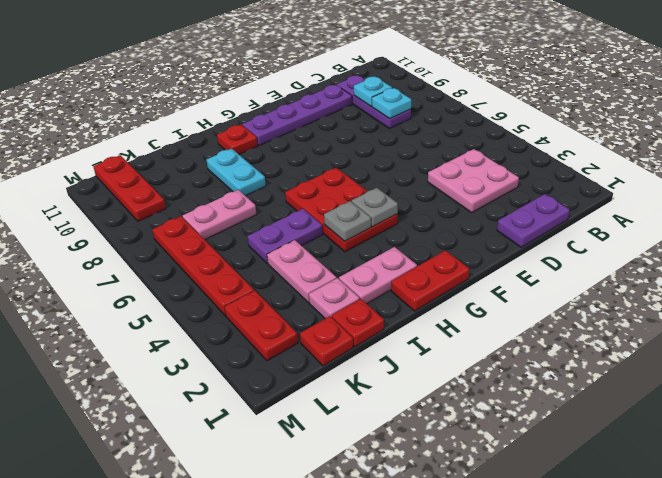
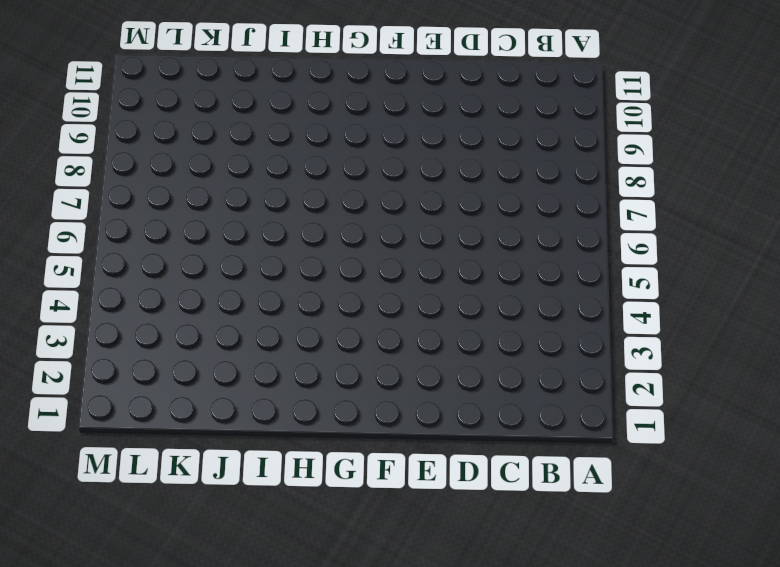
none -> purple 1x2 plate [497,194,570,247]
none -> pink 2x2 plate [428,149,519,213]
none -> purple 1x3 plate [337,76,411,128]

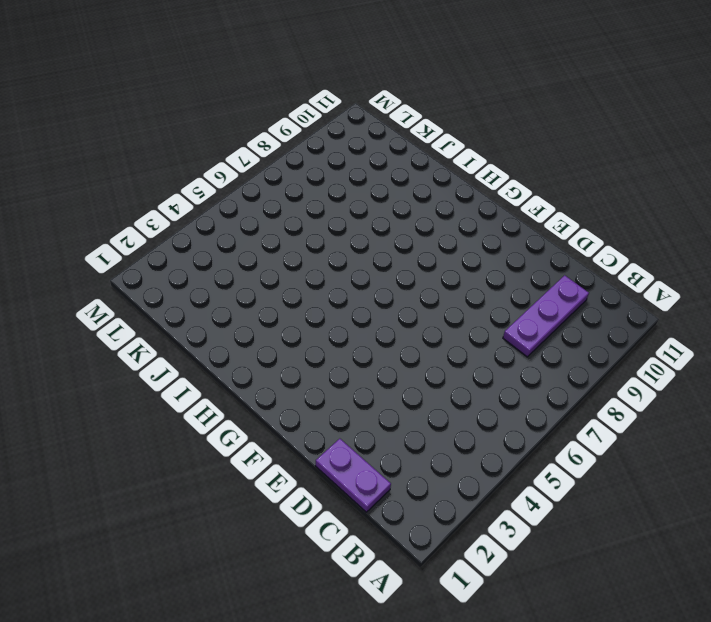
none -> pink 2x2 plate [428,149,519,213]
none -> purple 1x4 plate [242,85,352,146]
none -> red 1x2 plate [391,250,469,311]

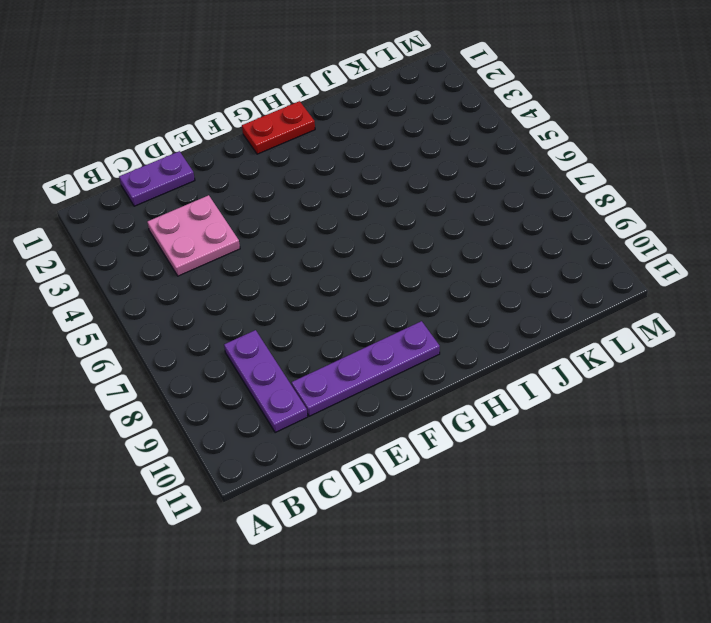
none -> red 2x3 plate [285,168,398,252]
none -> pink 1x2 plate [339,247,417,304]
none -> red 1x1 plate [217,125,258,154]

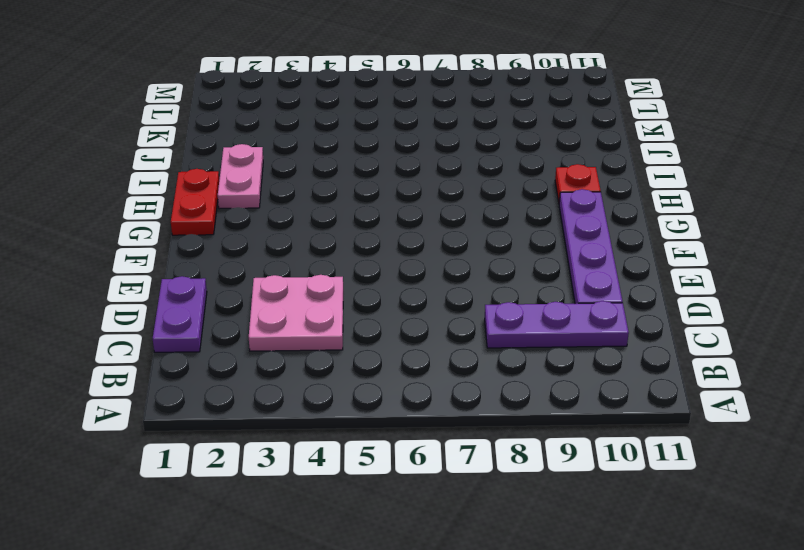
none -> red 2x3 plate [285,168,398,252]
none -> purple 1x2 plate [248,209,323,263]
none -> cyan 1x2 plate [206,149,266,196]

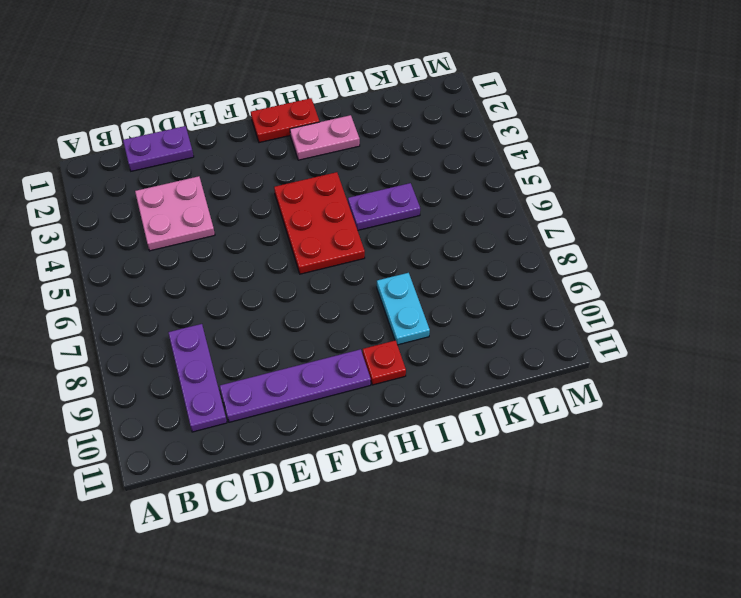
none -> red 1x1 plate [332,299,384,347]
none -> pink 1x1 plate [309,278,359,318]
none -> pink 1x2 plate [267,240,336,303]

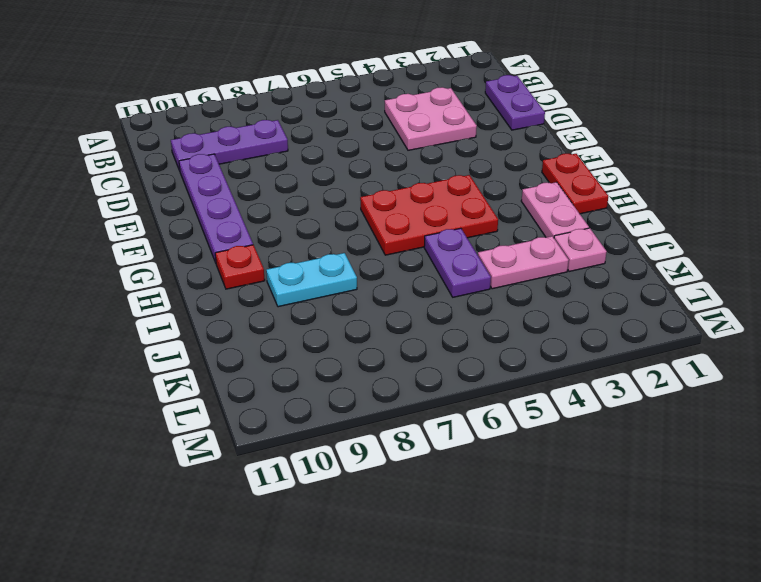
none -> red 1x1 plate [332,299,384,347]
none -> pink 1x2 plate [182,190,256,240]
none -> red 1x1 plate [300,316,353,366]

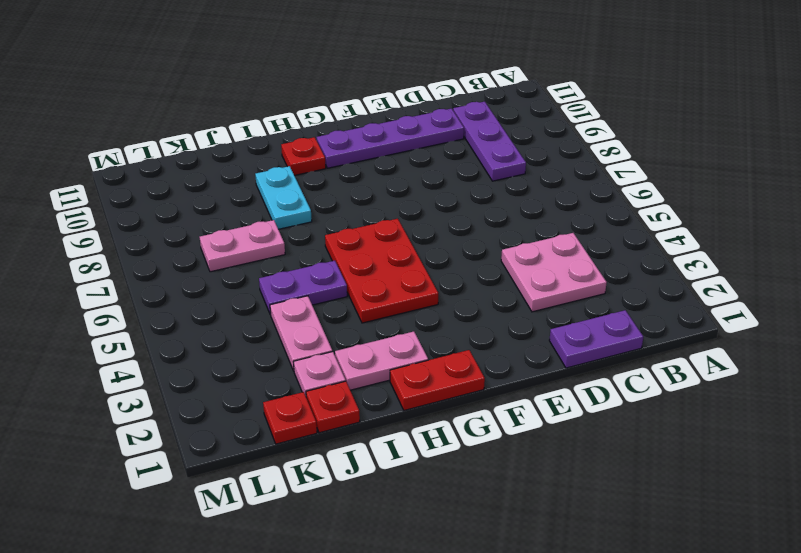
none -> red 1x2 plate [224,291,298,361]
none -> red 1x4 plate [152,216,254,315]
none -> red 1x3 plate [93,155,166,221]

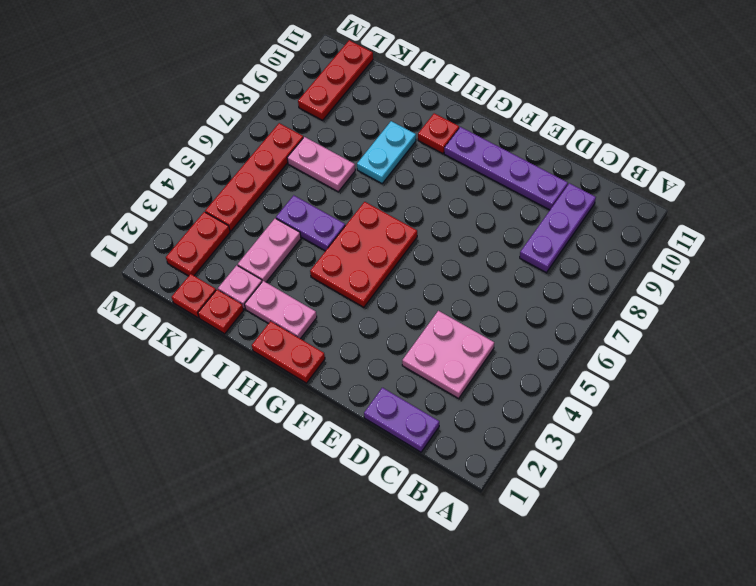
none -> cyan 1x1 plate [372,88,411,119]
none -> cyan 1x1 plate [354,77,392,106]
none -> grey 1x1 plate [352,188,398,227]

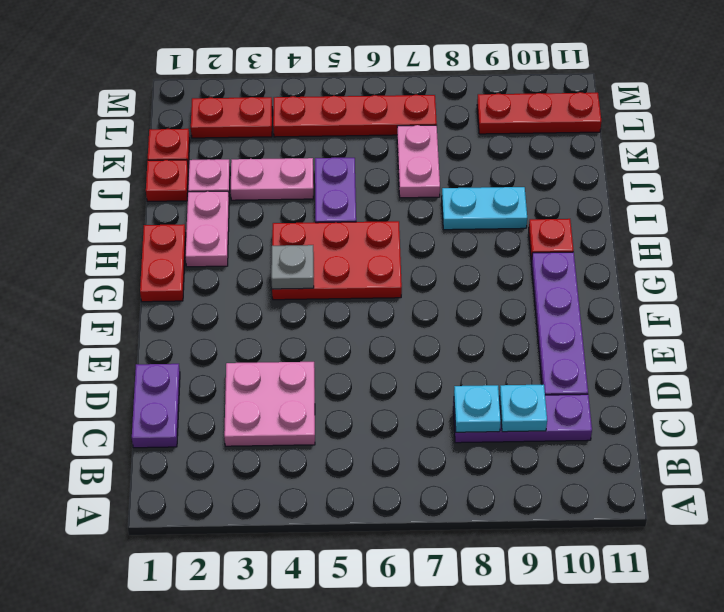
none -> grey 1x1 plate [324,201,371,241]

